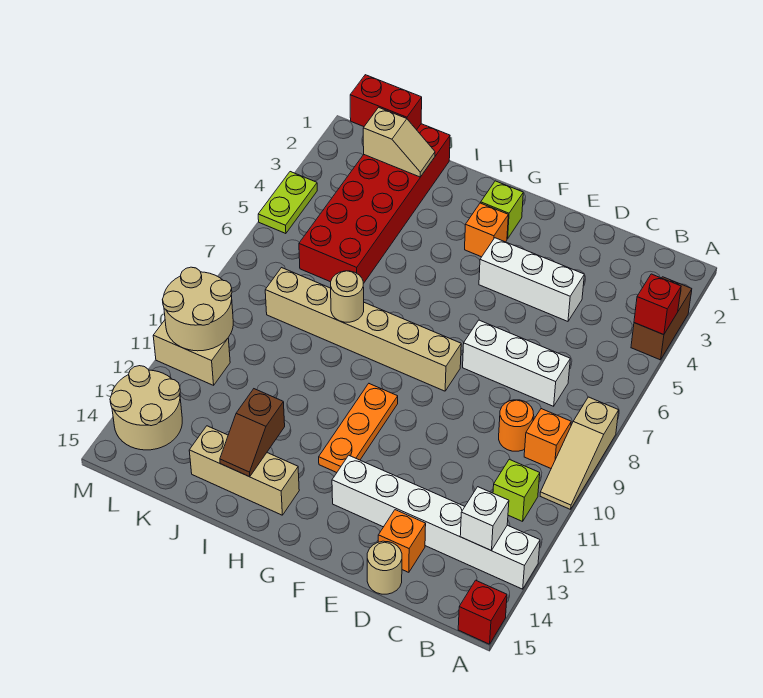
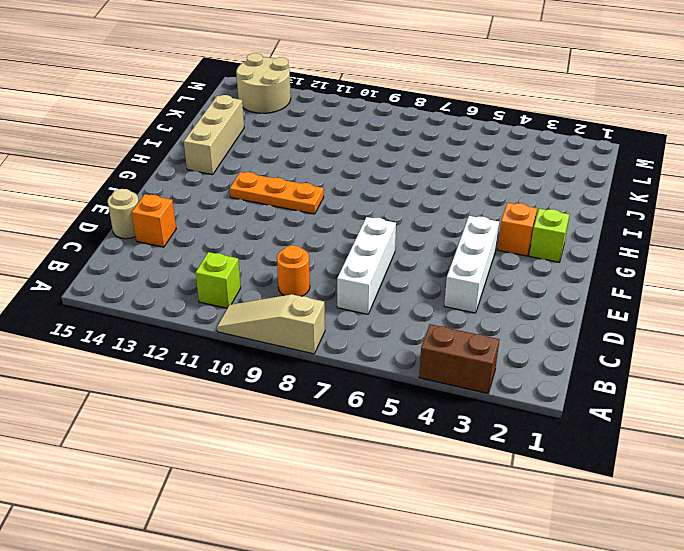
none -> white 1x6 brick [332,455,540,589]
none -> red 1x1 brick [458,580,507,644]
none -> orange 1x1 brick [524,409,571,468]

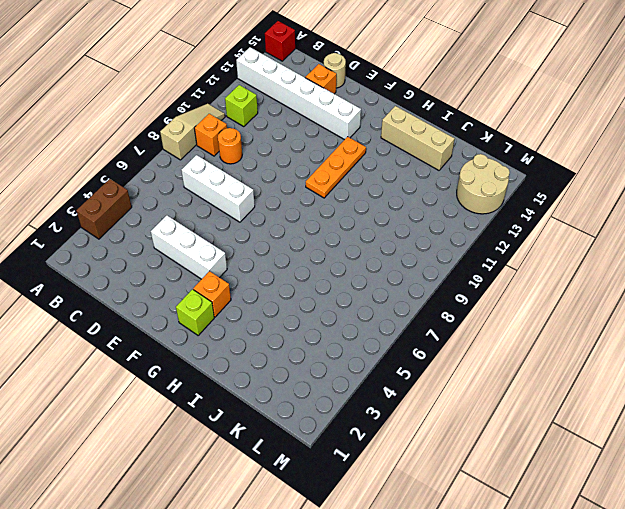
none -> tan 1x6 brick [265,268,461,391]
none -> red 2x6 brick [299,124,450,284]
none -> tan 1x2 brick [153,320,230,385]

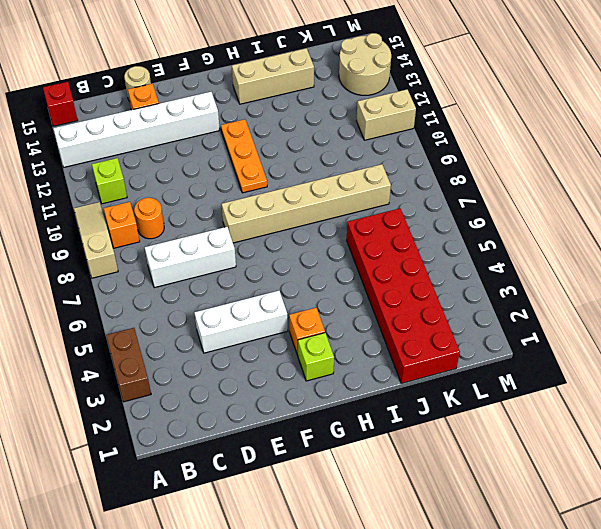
none -> lime 1x2 plate [258,172,317,234]
none -> red 1x1 brick [634,274,681,335]
none -> white 1x1 brick [460,487,509,550]

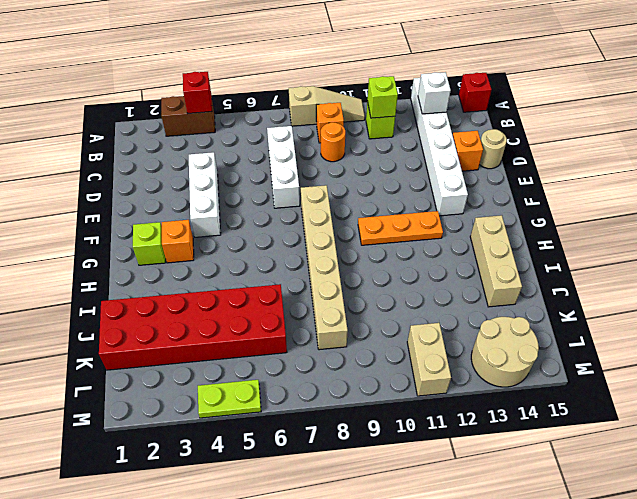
lime 1x1 brick [367,76,398,118] -> none
none -> tan 1x1 round brick [331,271,364,322]
none -> brown 1x2 slope [220,389,285,477]
none -> tan 1x2 slope [363,107,435,177]

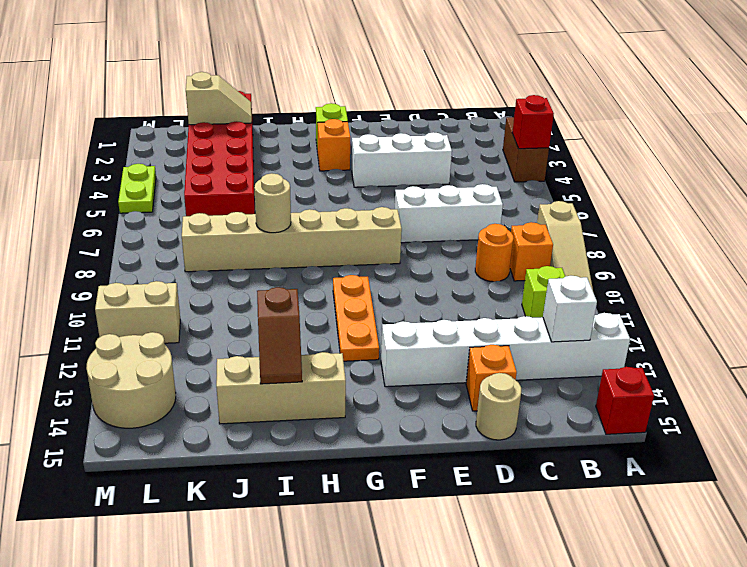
none -> red 1x2 brick [350,75,422,130]
none -> tan 2x2 round brick [162,267,233,351]

